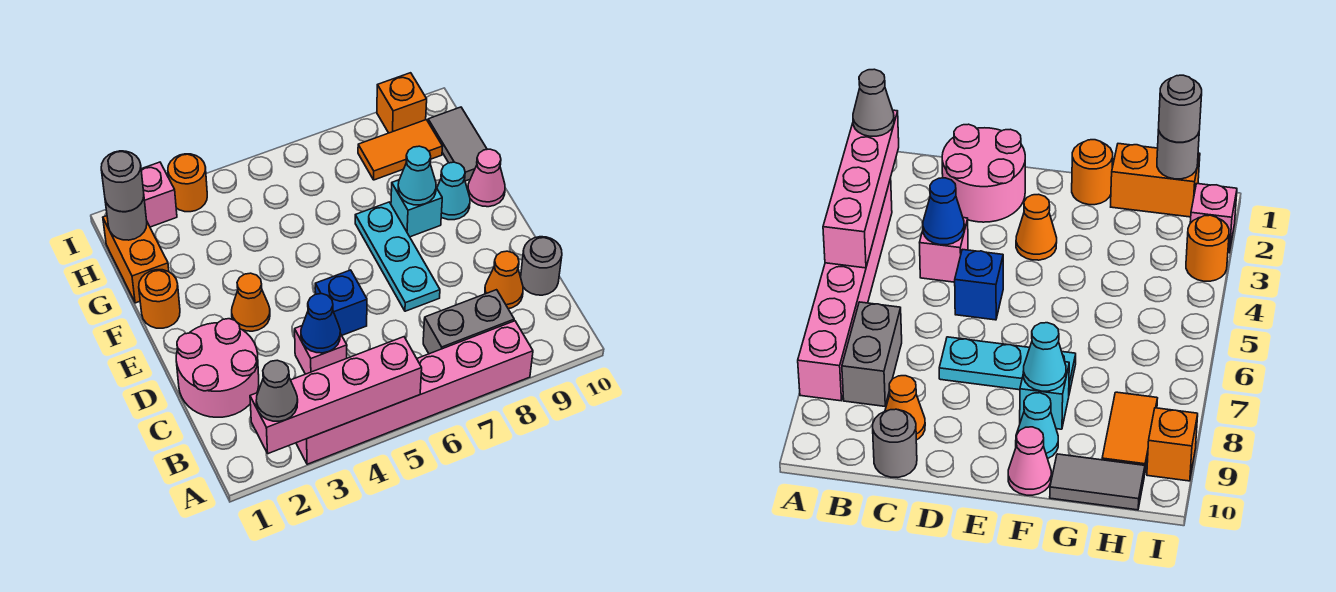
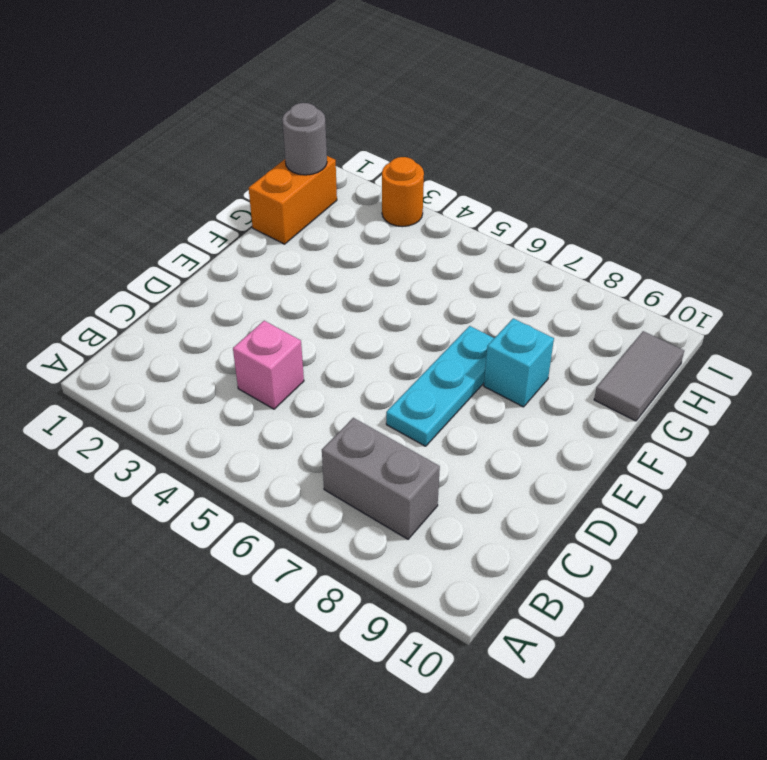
none -> pink 1x6 brick [296,321,533,464]
none -> pink 2x2 round brick [176,319,259,417]
none -> orange 1x1 cone [485,251,523,309]

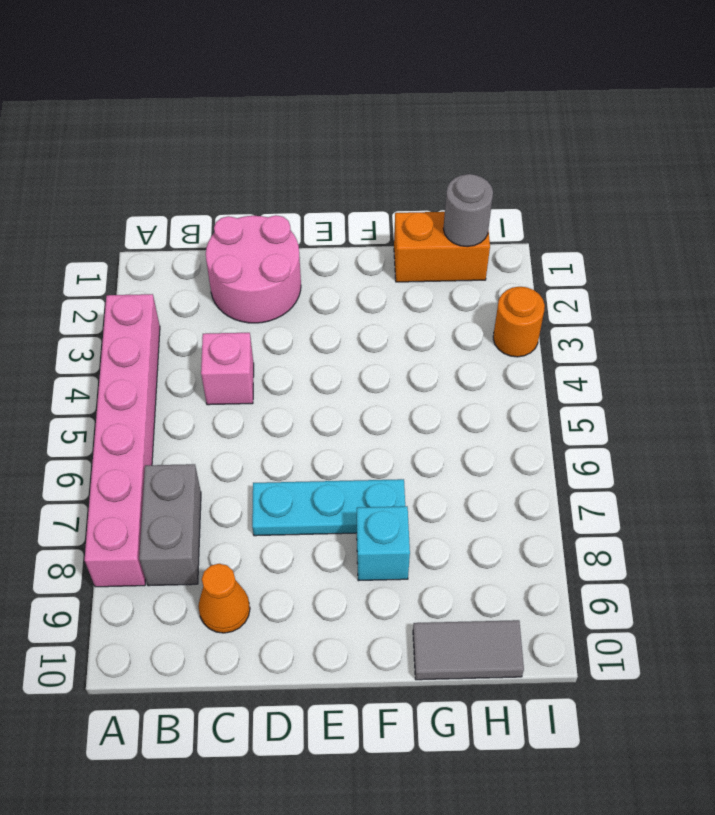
none -> grey 1x1 round brick [521,237,562,295]
none -> blue 1x1 brick [315,270,367,335]
none -> orange 1x1 cone [232,273,270,331]

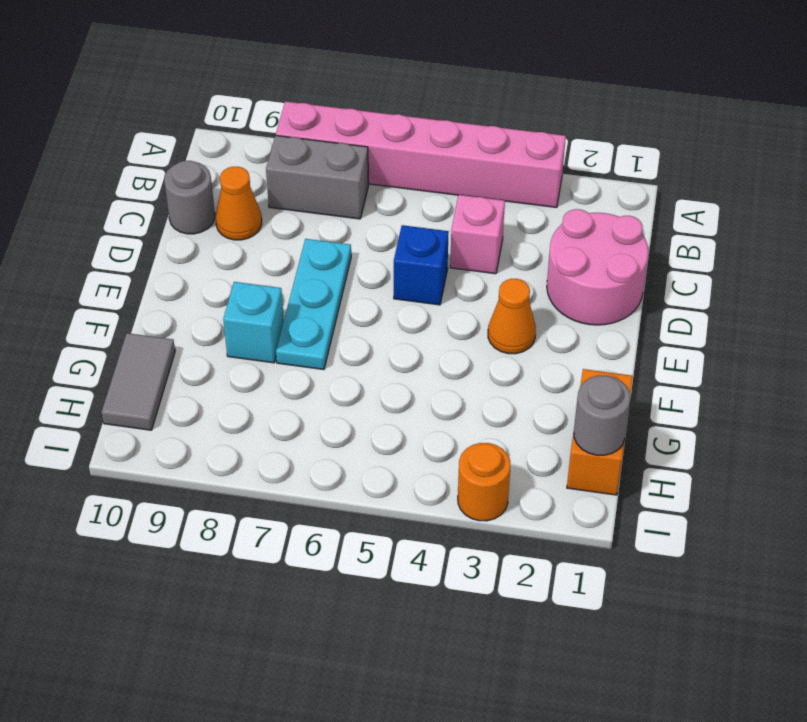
none -> orange 1x1 round brick [139,270,180,328]
none -> cyan 1x1 cone [437,162,470,220]
none -> pink 1x1 cone [468,149,505,207]

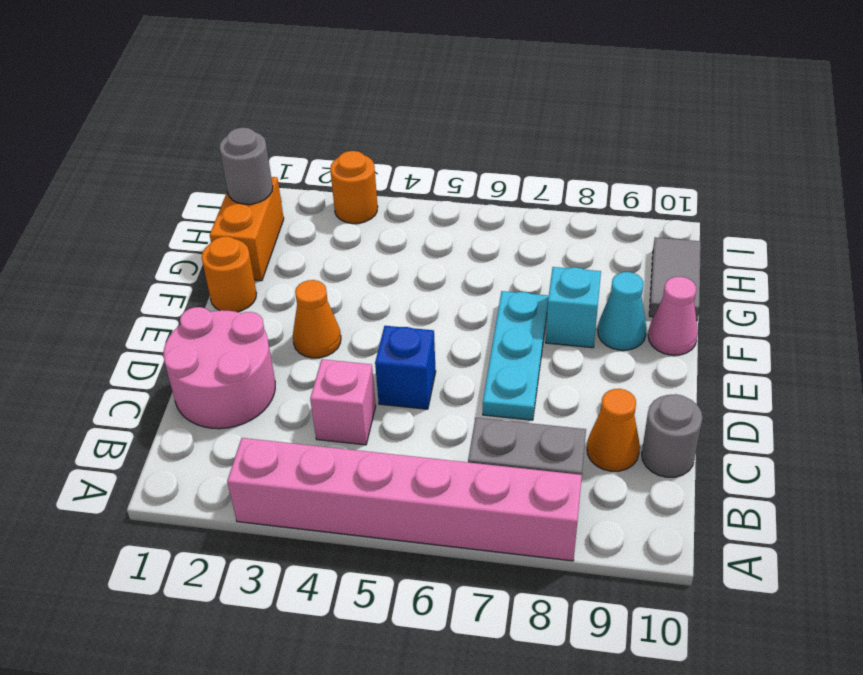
none -> orange 1x2 tile [358,120,443,180]
none -> pink 1x1 brick [141,162,177,227]
none -> orange 1x1 brick [377,73,427,133]

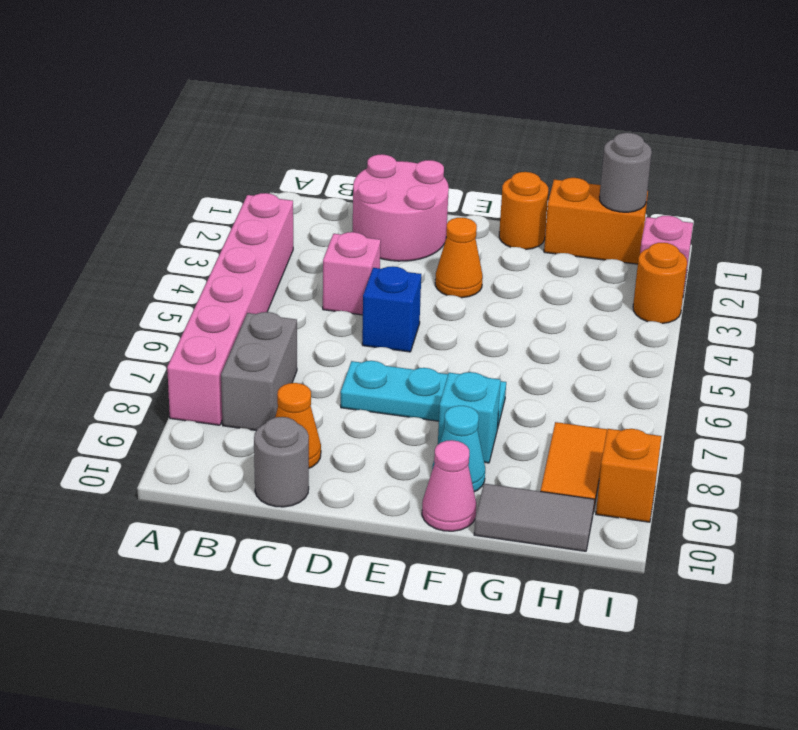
none -> pink 1x4 brick [250,337,422,454]
none -> blue 1x1 cone [301,294,340,353]
none -> cyan 1x1 cone [398,146,436,205]

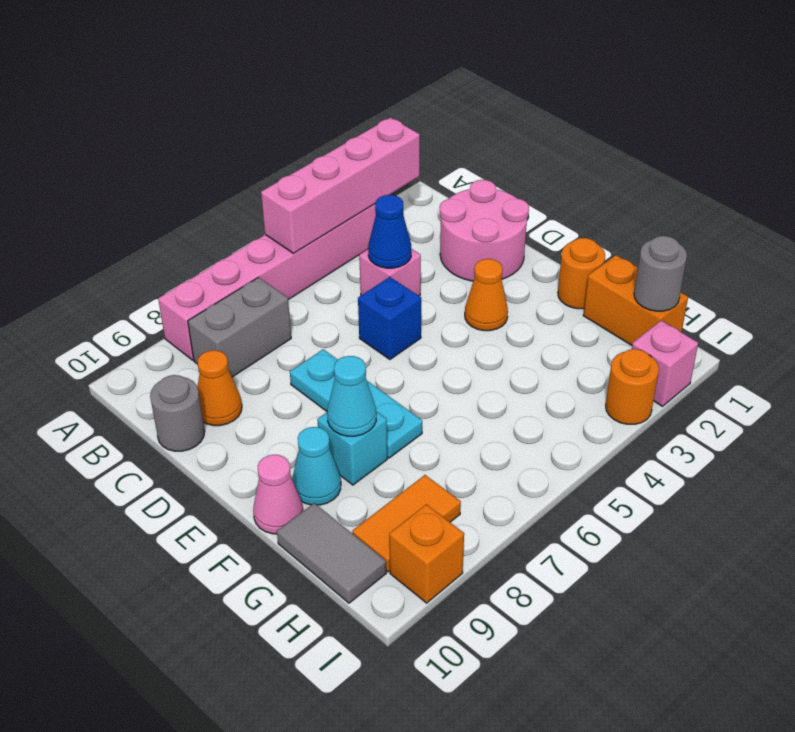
none -> grey 1x1 cone [256,360,298,421]
none -> grey 1x1 round brick [101,151,144,212]

